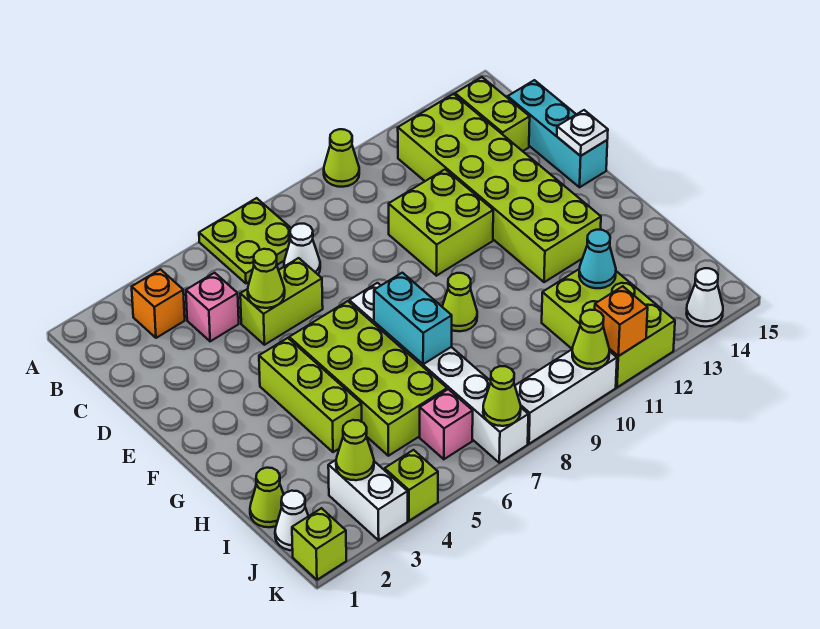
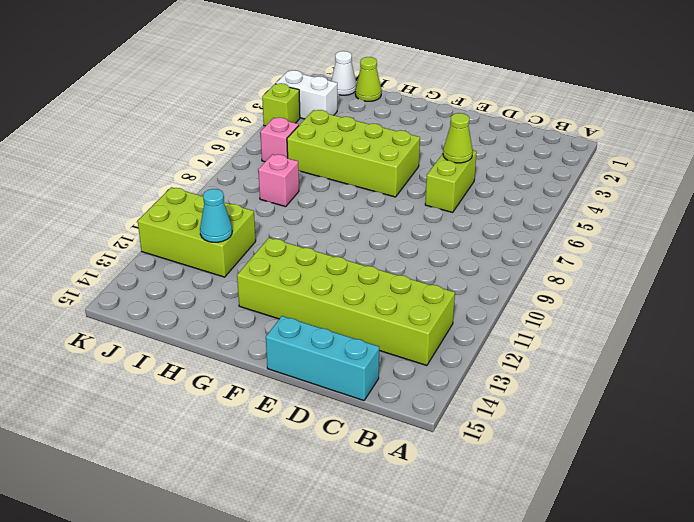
pink 1x1 brick [258,154,299,207] -> pink 1x1 brick moved to [186,273,239,341]
none -> lime 2x2 plate [199,198,291,283]
none -> lime 1x1 cone [324,129,359,187]
none -> orange 1x1 brick [132,269,185,338]
none -> lime 1x2 brick [455,77,530,151]

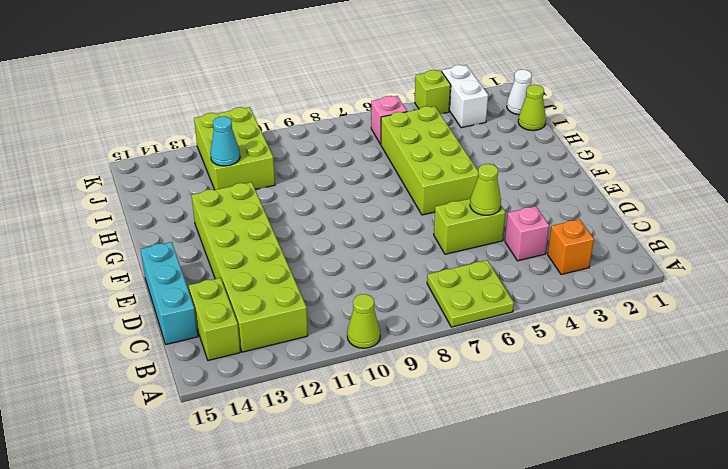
none -> white 1x1 cone [284,224,320,274]
none -> lime 2x2 brick [389,169,493,276]
none -> lime 1x3 brick [259,338,362,452]
none -> white 1x6 brick [349,283,528,463]

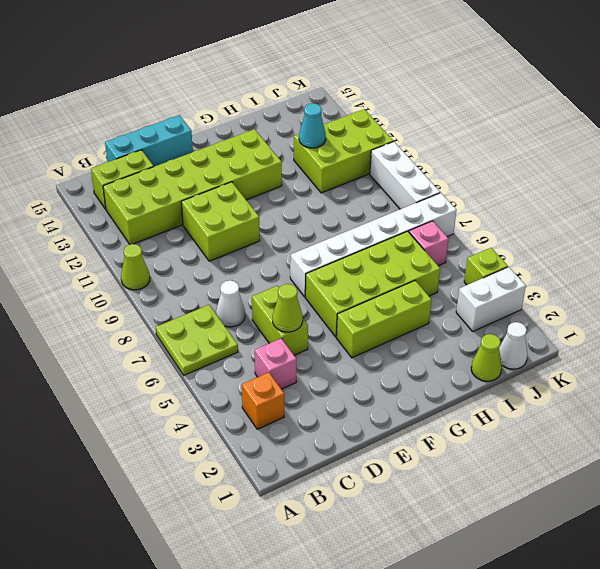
none -> lime 1x1 cone [442,273,477,331]
none -> lime 1x1 brick [292,508,346,580]
none -> white 1x1 cone [686,268,723,327]
none -> white 1x1 plate [557,110,608,156]

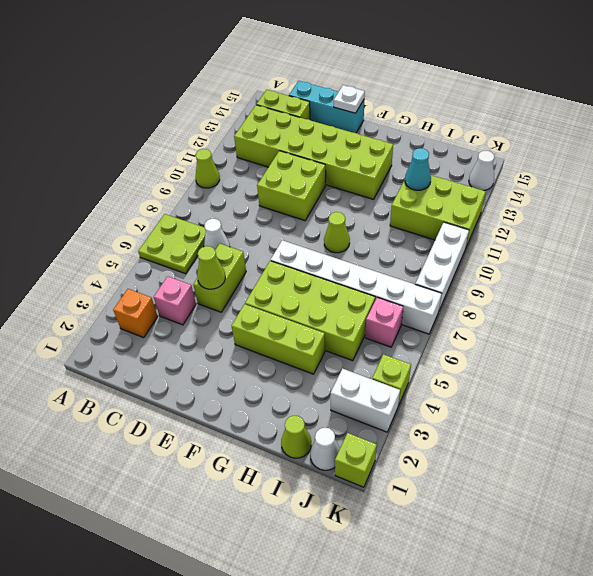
none -> cyan 1x2 brick [374,273,452,364]
none -> lime 1x1 cone [336,420,374,480]
none -> lime 1x1 cone [483,366,521,426]
none -> lime 1x1 cone [572,310,609,369]

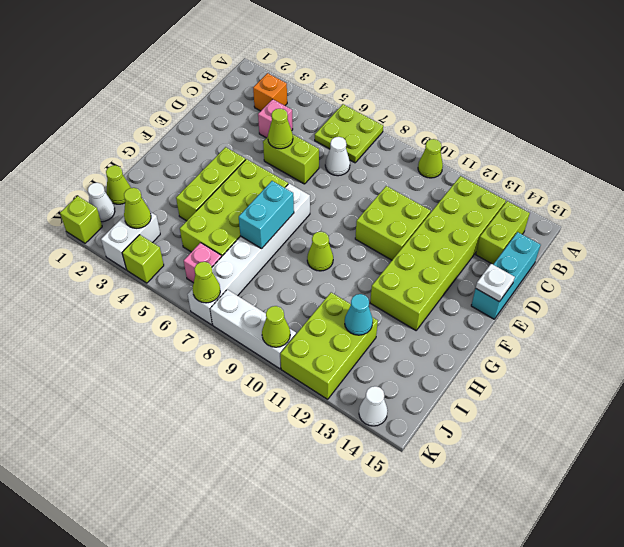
none -> orange 1x1 brick [595,286,648,356]

